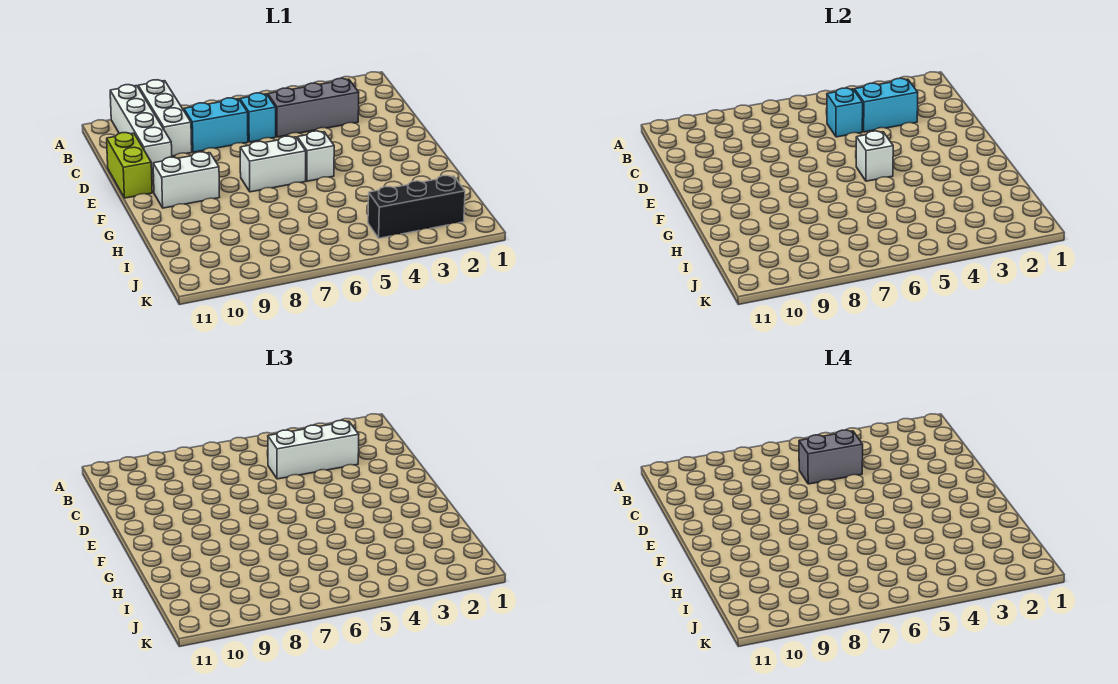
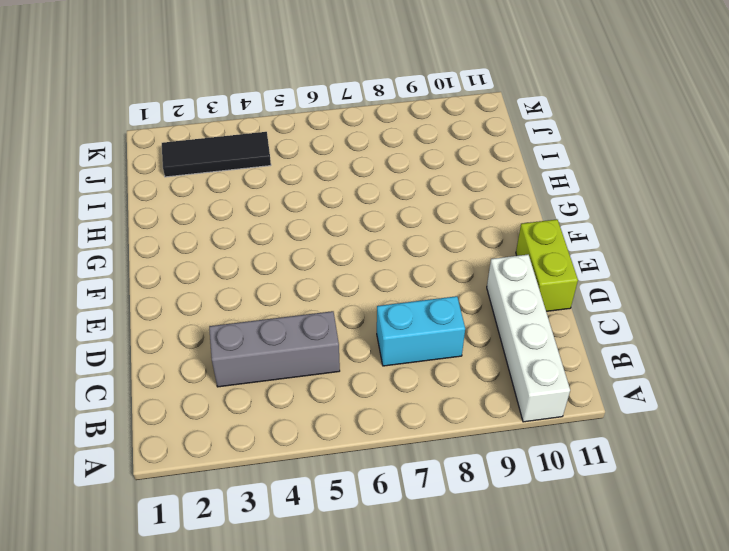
black 1x3 tile [162,132,271,177] -> black 1x3 brick [368,176,465,238]
none -> white 1x3 brick [138,80,192,156]
none -> cyan 1x1 brick [240,93,276,142]
none -> white 1x1 brick [297,131,334,181]

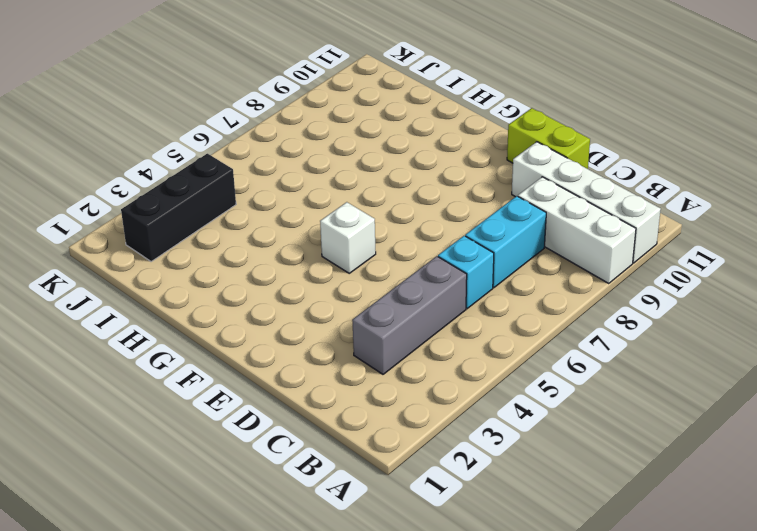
none -> white 1x2 brick [240,136,306,192]
none -> white 1x2 brick [153,152,220,208]
none -> cyan 1x2 brick [854,78,918,132]

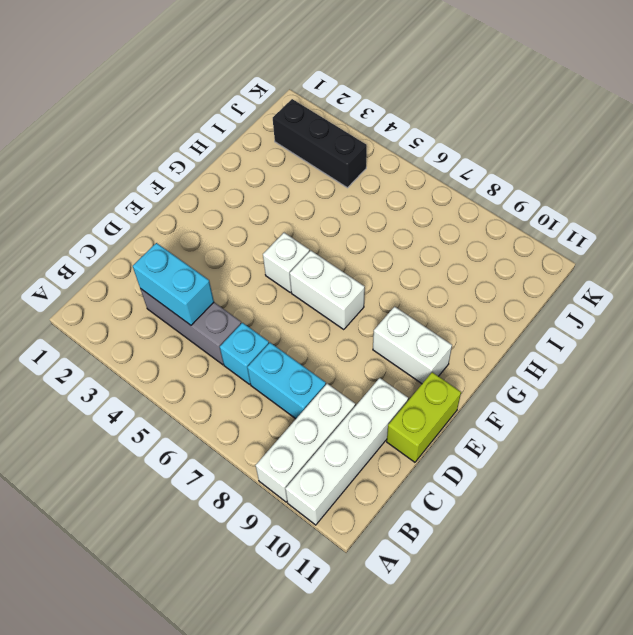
none -> cyan 1x1 brick [827,88,863,137]
none -> white 1x1 brick [856,131,893,181]
none -> white 1x3 brick [268,420,359,479]

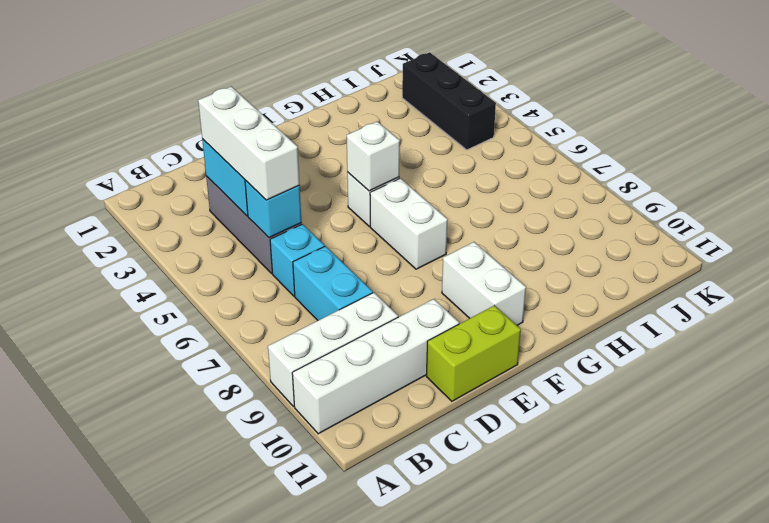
none -> grey 1x2 brick [799,430,863,484]

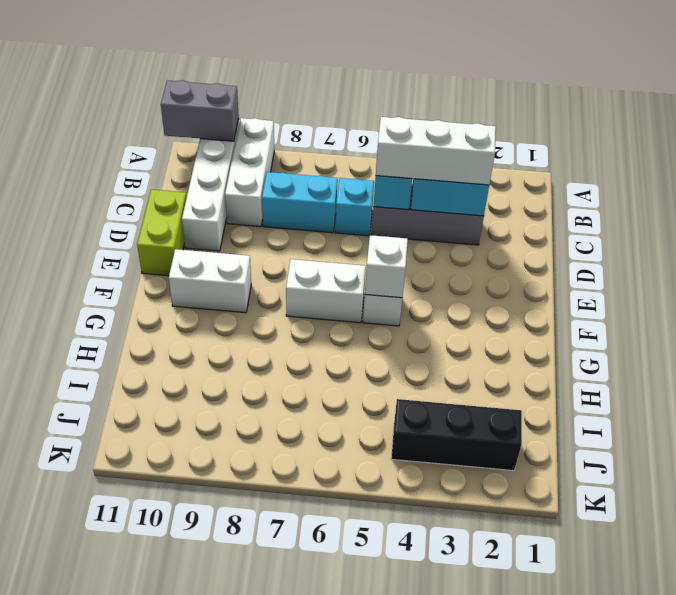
grey 1x2 brick [161,80,239,141] -> grey 1x2 brick moved to [799,430,863,484]

